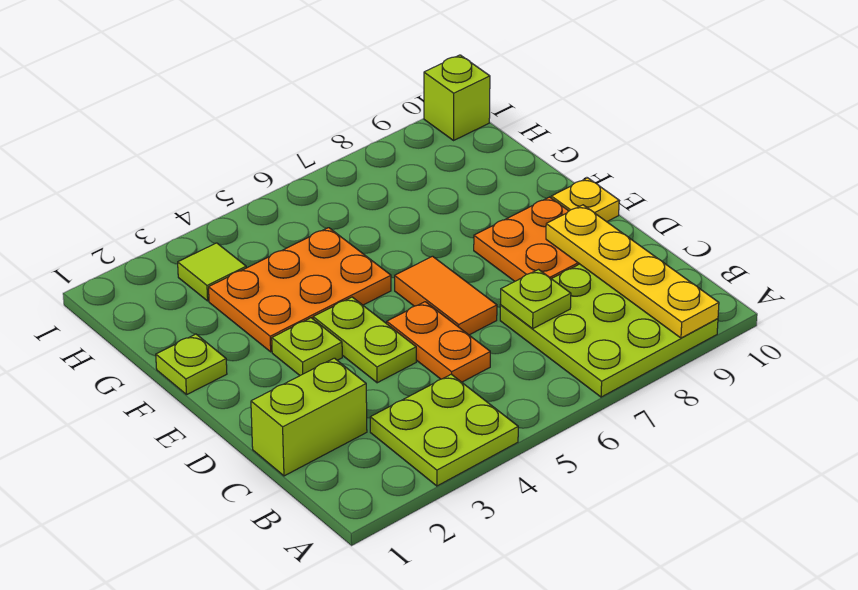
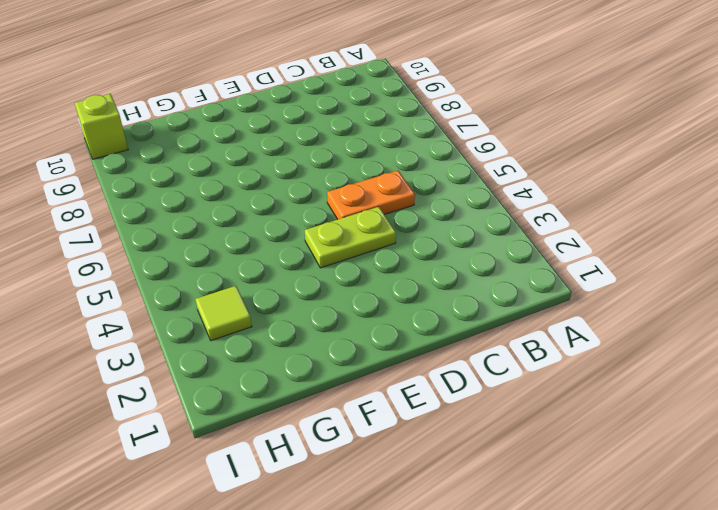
none -> lime 2x2 plate [370,374,518,486]
none -> lime 3x3 plate [500,264,718,397]
none -> lime 1x2 brick [251,358,367,476]

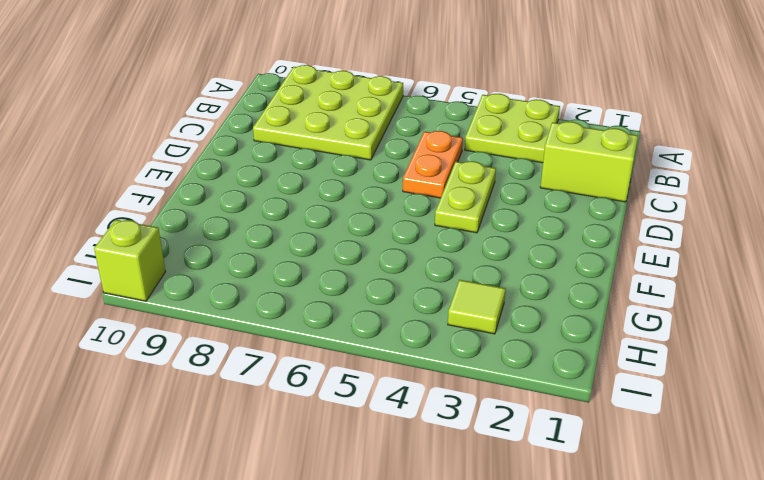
none -> orange 1x2 tile [395,256,497,335]
none -> orange 2x2 plate [474,197,579,281]
none -> lime 1x1 plate [272,318,342,375]

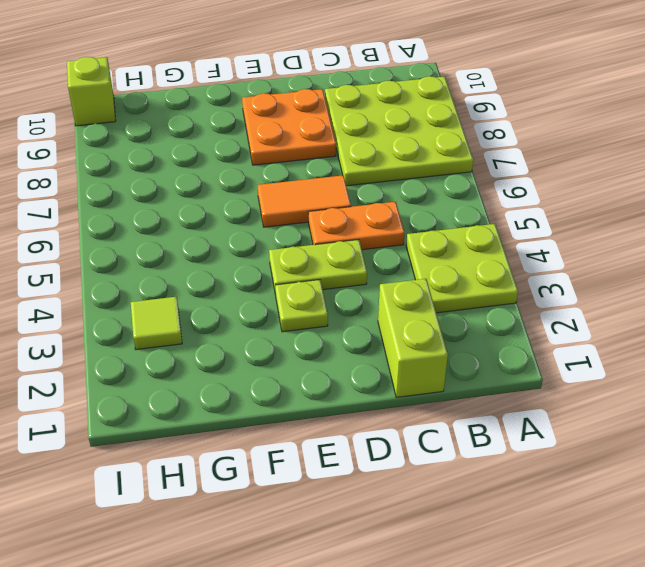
none -> yellow 1x1 plate [551,178,619,222]
none -> lime 1x1 plate [156,334,227,395]
none -> orange 2x3 plate [209,228,391,352]

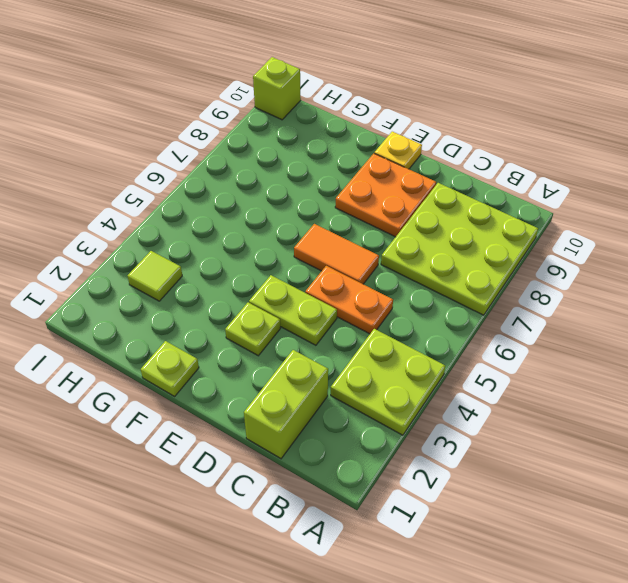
none -> orange 2x3 plate [209,228,391,352]
none -> yellow 1x4 plate [546,205,719,338]
none -> lime 1x1 plate [501,269,571,329]

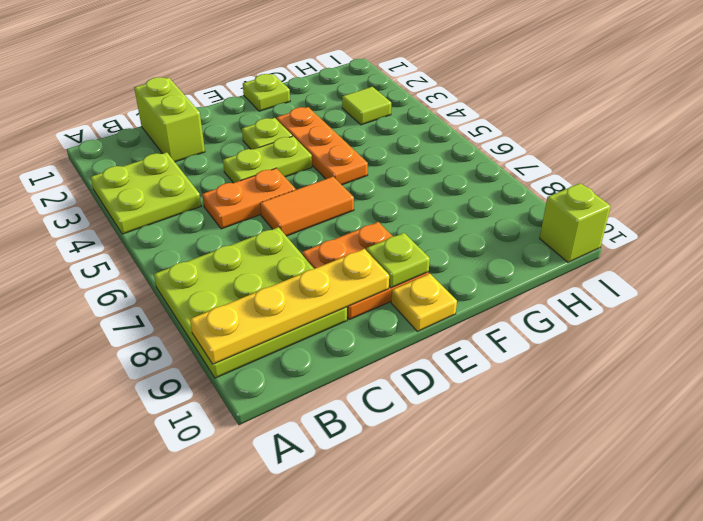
lime 1x1 plate [366,233,430,288] -> lime 1x1 plate moved to [501,269,571,329]
orange 1x3 plate [277,107,368,185] -> orange 2x3 plate [209,228,391,352]

